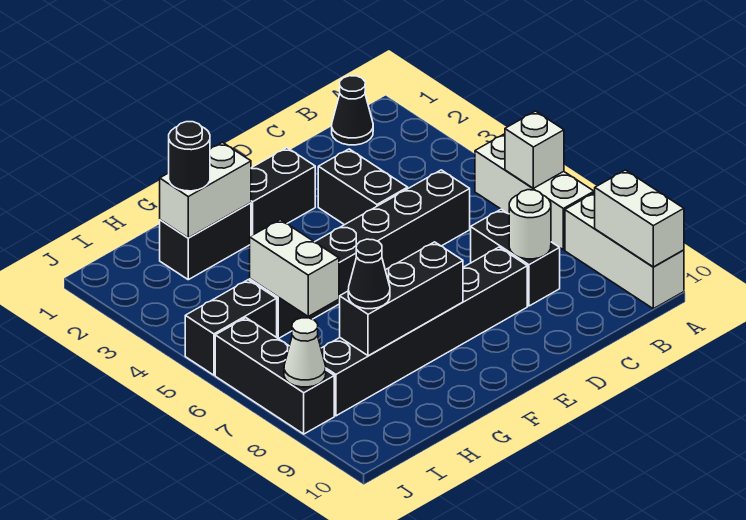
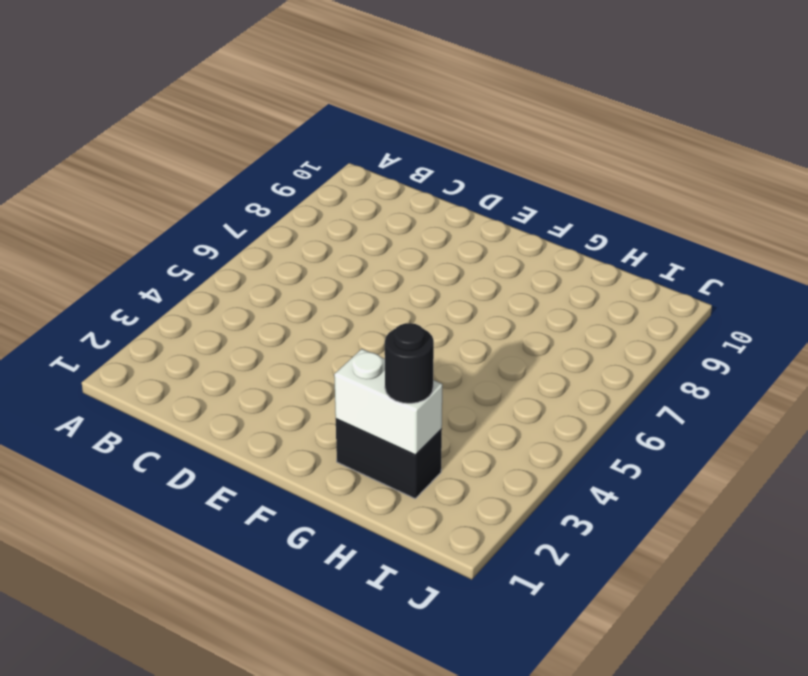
none -> white 1x3 brick [475,134,594,250]
none -> white 1x3 brick [565,193,684,309]
none -> black 1x1 cone [332,76,373,145]

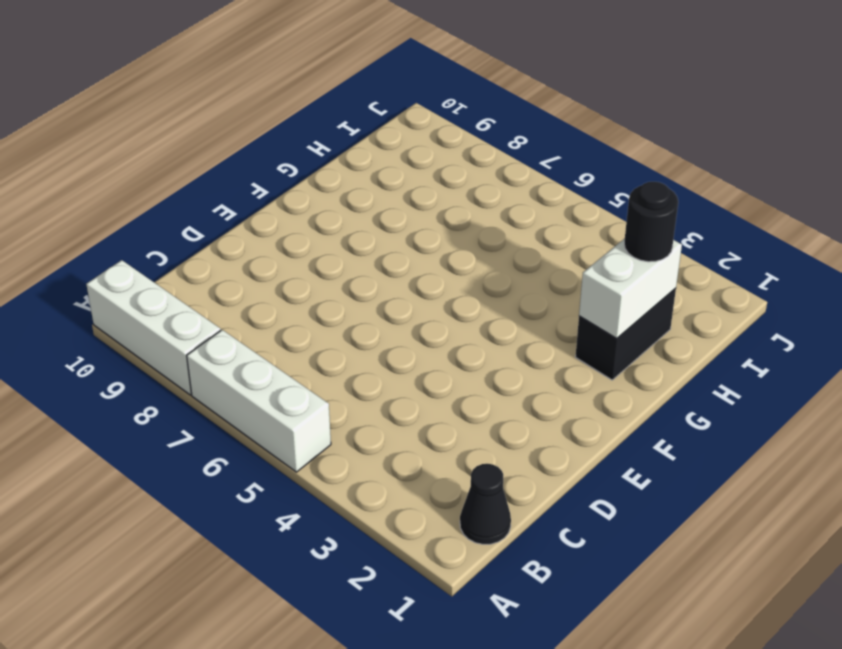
none -> black 1x6 brick [250,170,470,339]
none -> black 1x2 brick [471,209,560,306]
none -> black 1x2 brick [318,149,408,225]

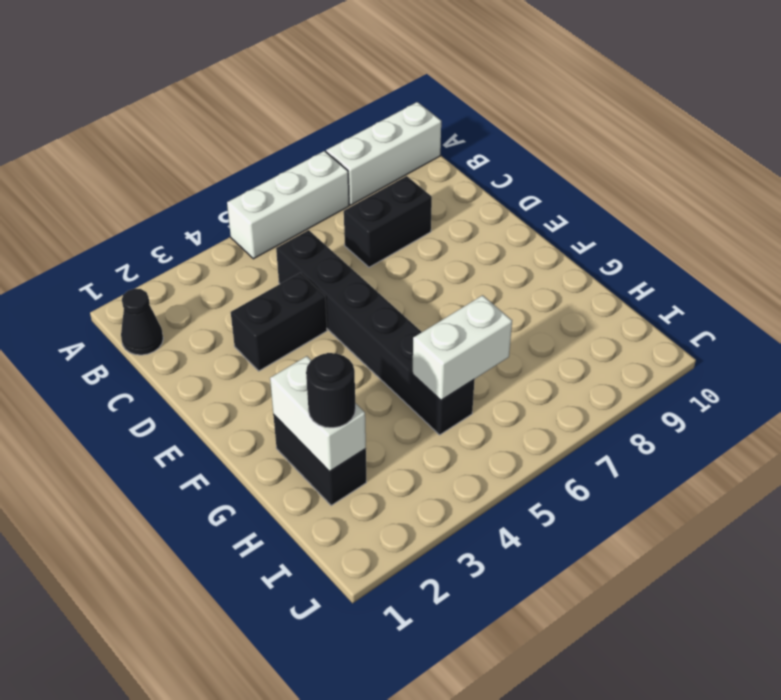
none -> black 1x6 brick [321,247,527,416]
none -> black 1x2 brick [251,148,315,236]
none -> black 1x2 brick [185,280,277,375]

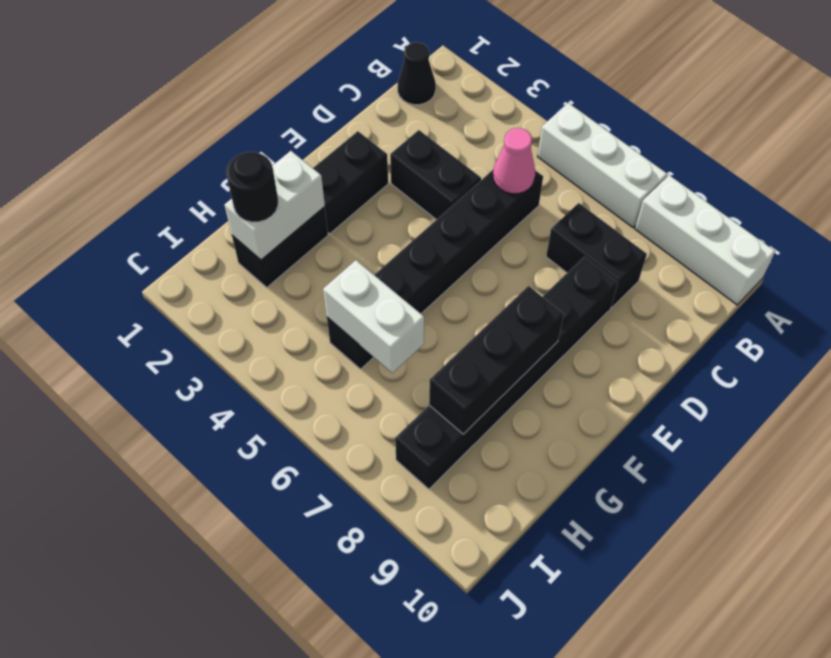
pink 1x1 cone [493,128,535,194] -> none
none -> black 1x2 brick [185,280,277,375]
none -> black 1x3 brick [215,318,334,434]
none -> white 1x1 brick [505,111,564,188]

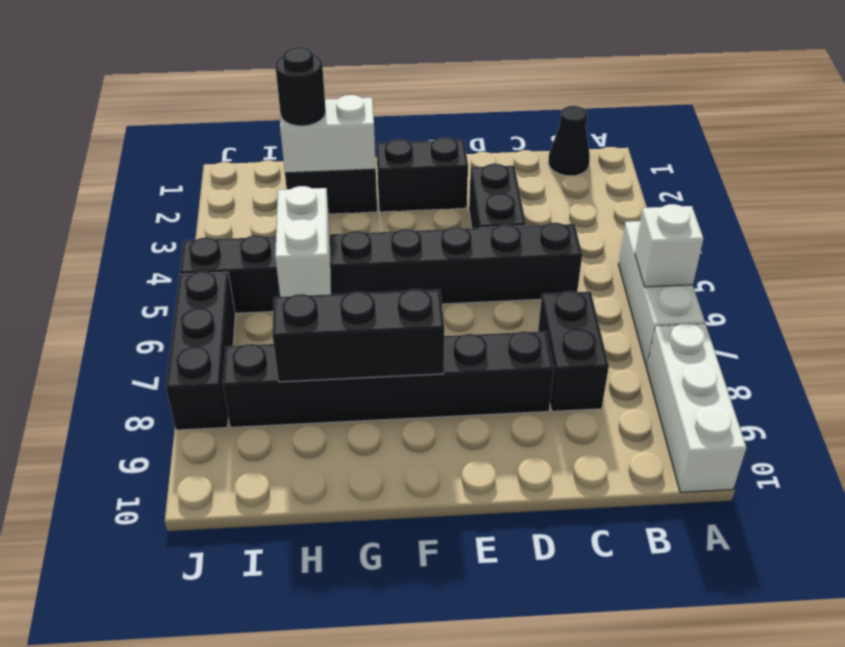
none -> white 1x2 brick [595,170,684,267]
none -> white 1x1 round brick [509,190,551,259]
none -> white 1x1 cone [284,318,326,387]

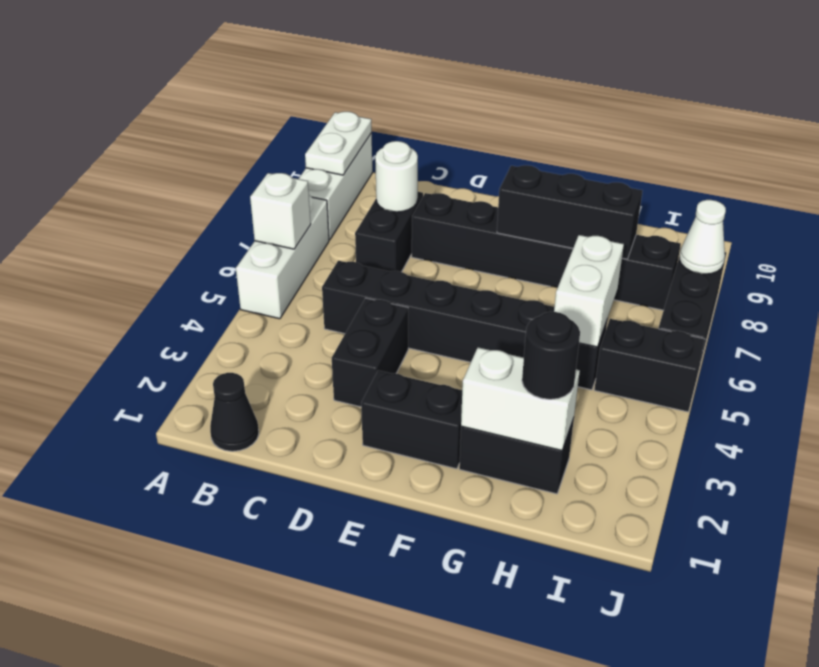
white 1x2 plate [305,112,371,175] -> white 1x2 brick [595,170,684,267]
none -> black 1x1 cone [348,239,390,309]

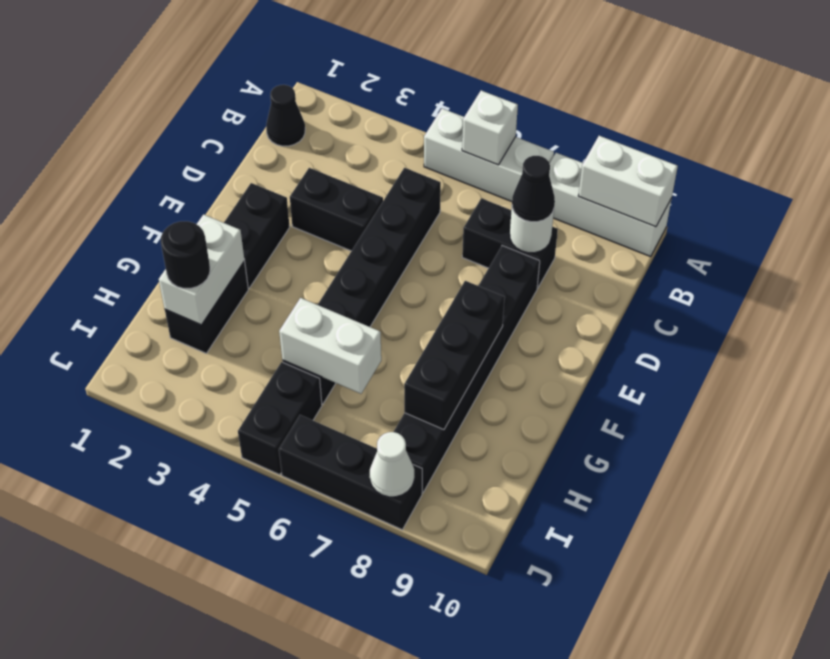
black 1x1 cone [512,156,555,222] -> black 1x1 cone moved to [348,239,390,309]

